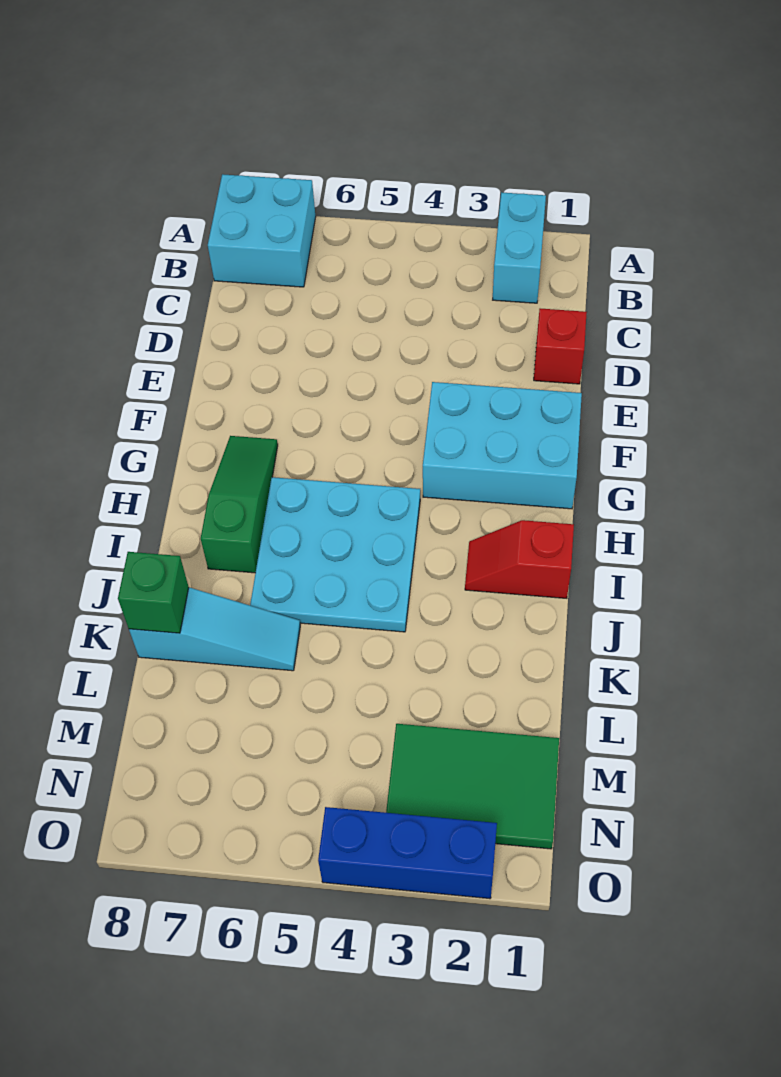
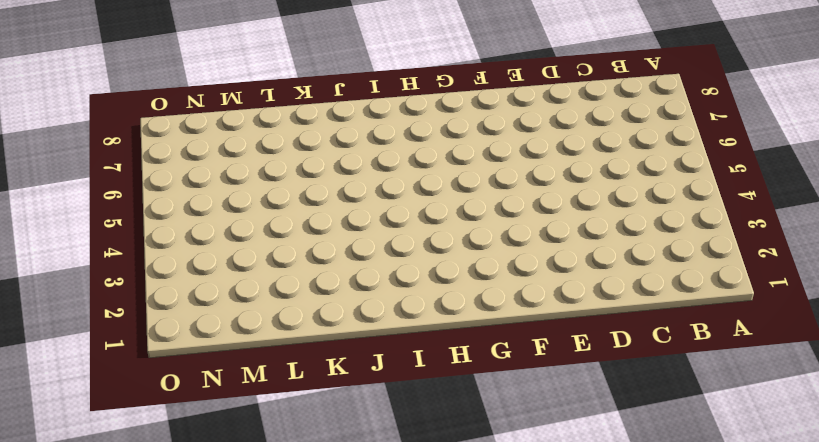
none -> cyan 1x2 brick [493,192,546,303]
none -> cyan 2x2 brick [208,174,316,287]

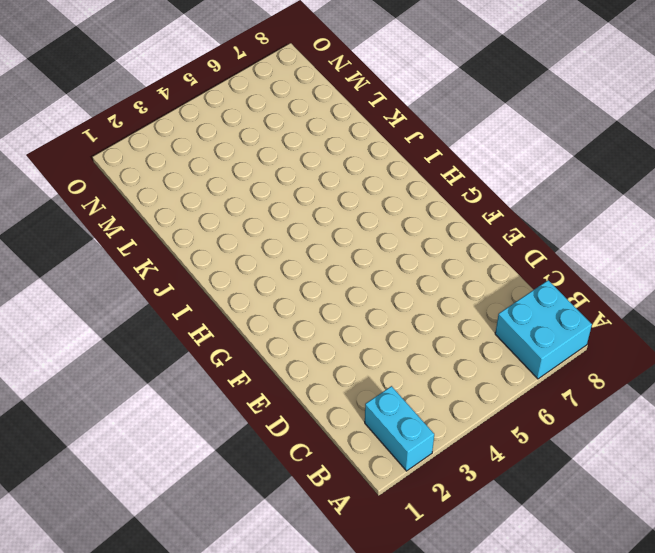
none -> red 1x1 brick [534,309,587,384]
none -> cyan 2x3 brick [423,382,582,509]

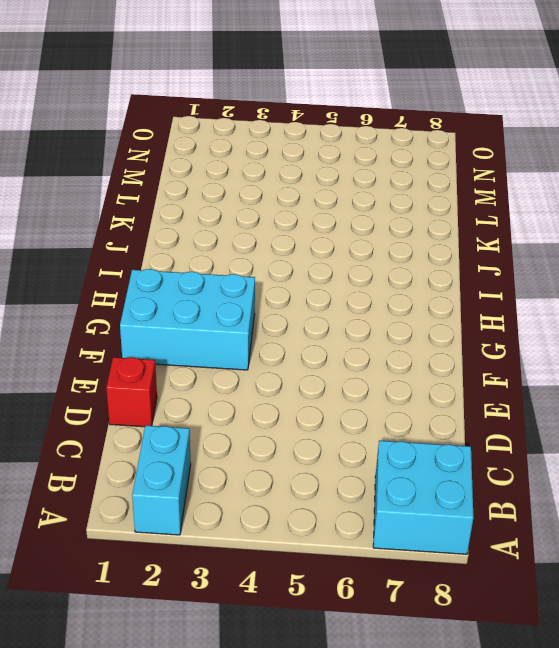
none -> green 1x3 slope [201,436,278,573]
none -> cyan 3x3 plate [250,477,420,632]

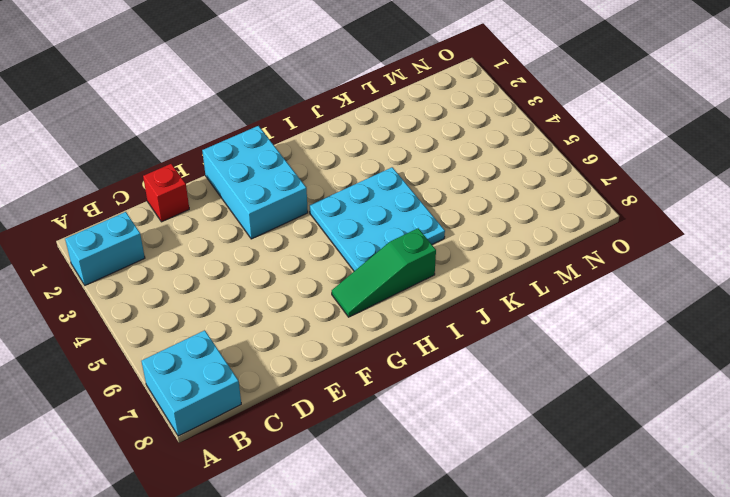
none -> red 1x2 slope [465,520,574,598]
none -> cyan 1x3 slope [129,588,300,671]

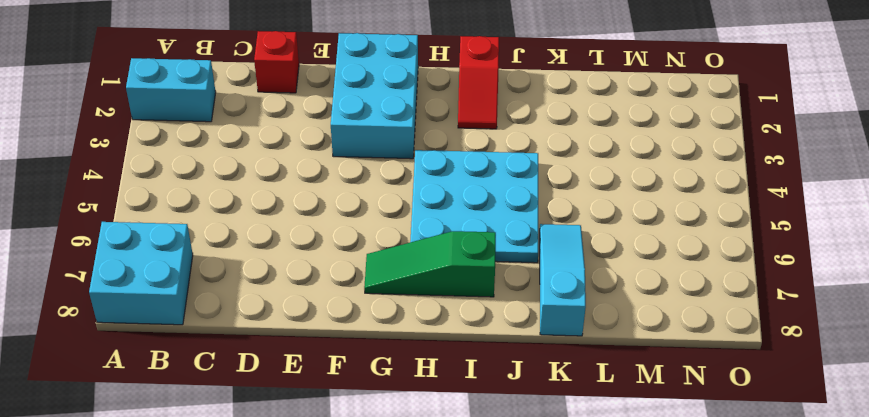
none -> green 2x3 tile [386,724,559,849]
none -> blue 1x3 brick [318,807,497,899]

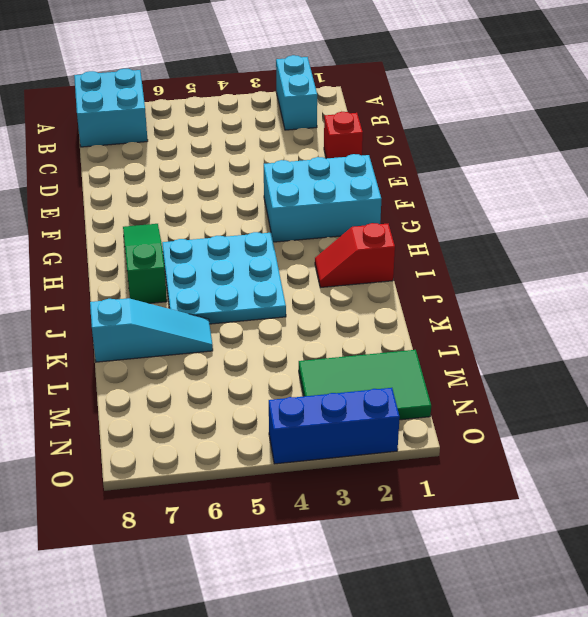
none -> green 1x1 brick [118,552,189,633]

